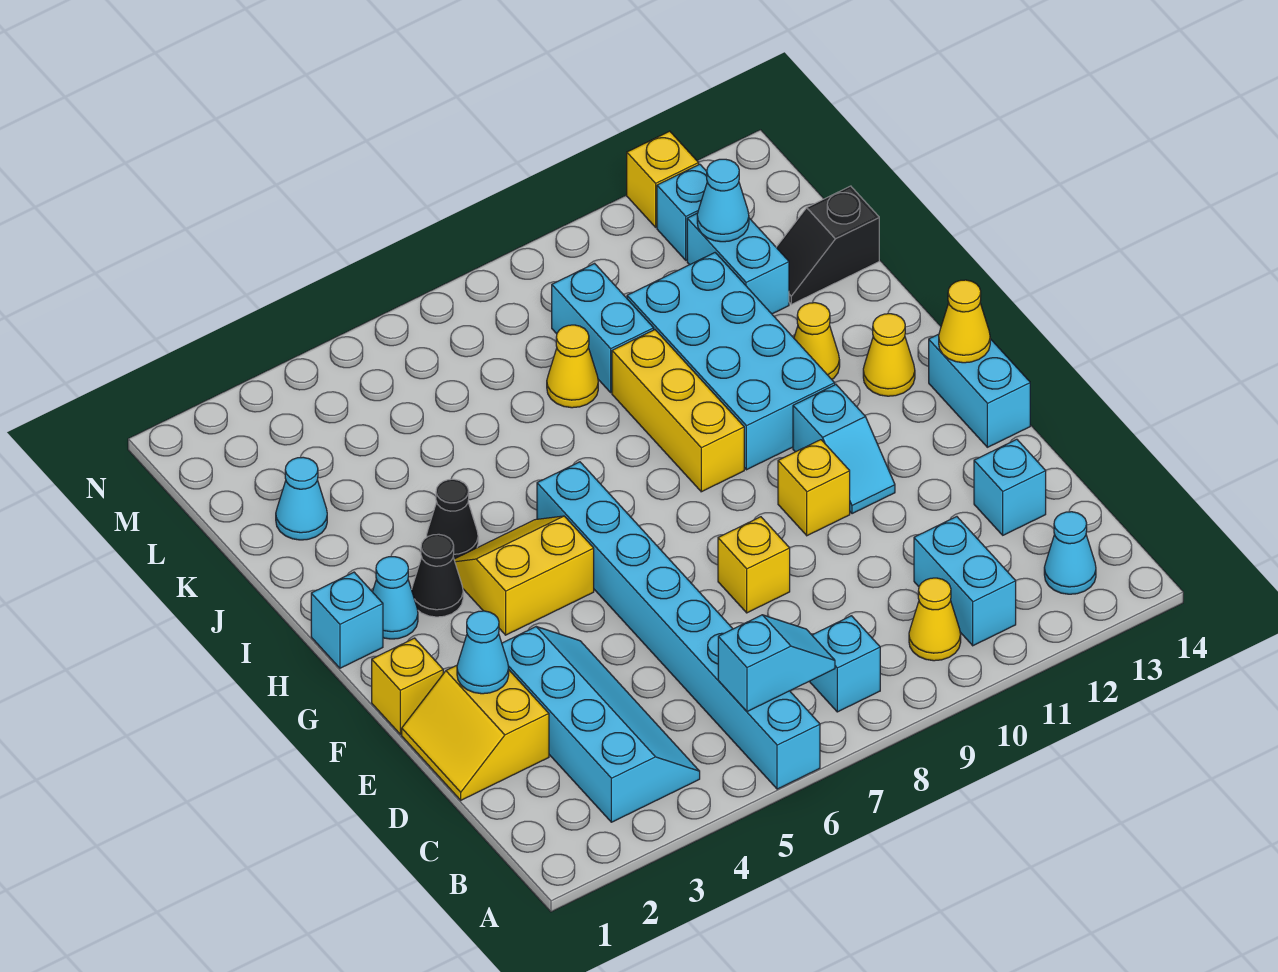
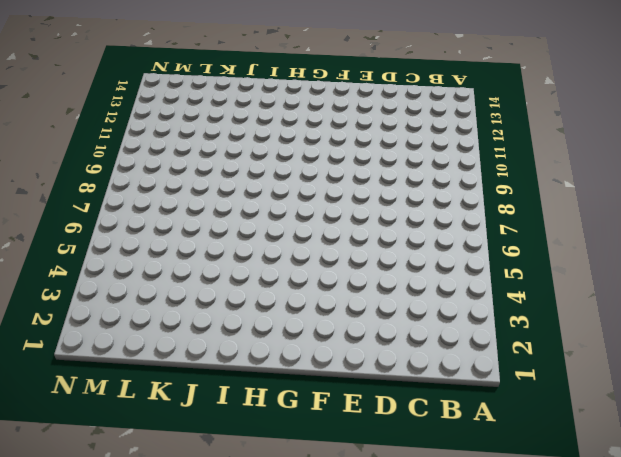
none -> cyan 1x8 brick [537,462,820,789]
none -> cyan 2x4 slope [502,627,700,822]
none -> cyan 1x1 brick [809,616,880,712]
none -> yellow 1x1 cone [909,578,961,661]

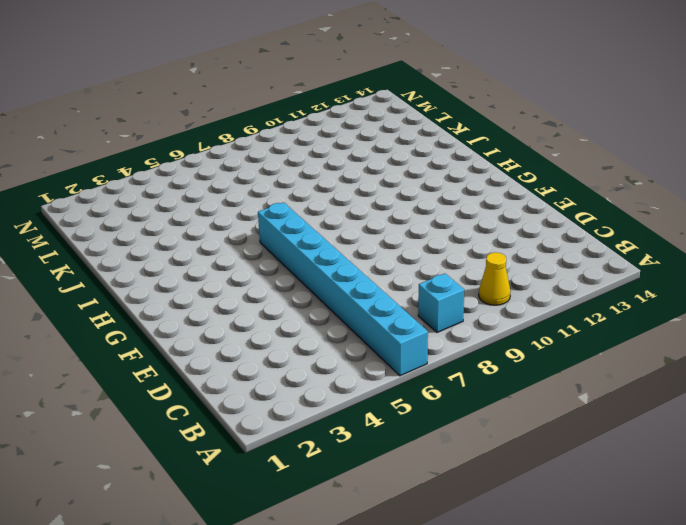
none -> cyan 2x4 slope [502,627,700,822]
none -> cyan 1x2 brick [914,517,1016,646]
none -> cyan 1x1 cone [1044,512,1096,594]
none -> yellow 2x2 slope [402,665,549,800]

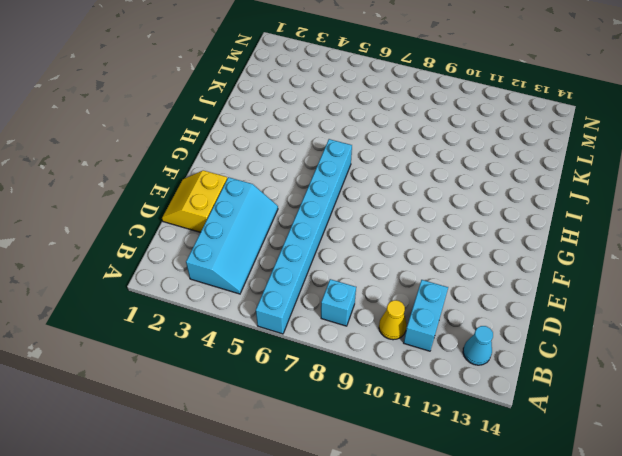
none -> cyan 1x1 brick [974,439,1046,535]
none -> yellow 1x1 brick [718,517,790,613]
none -> yellow 1x1 brick [372,638,443,734]
none -> yellow 1x1 brick [778,440,850,536]

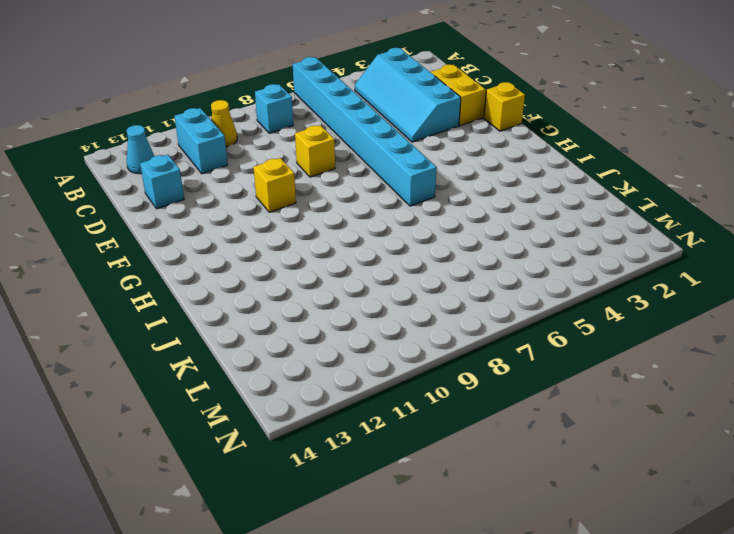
none -> cyan 1x2 slope [793,385,895,514]
none -> cyan 1x2 brick [929,334,1030,447]
none -> yellow 2x2 slope [454,516,594,635]
none -> cyan 1x1 brick [311,572,383,668]

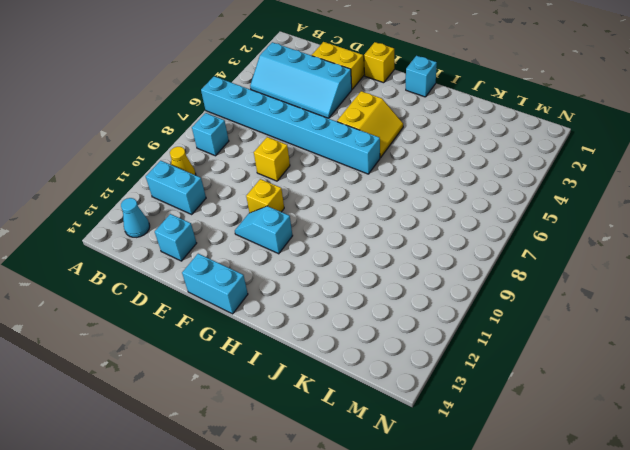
none -> cyan 1x1 cone [373,557,418,639]
none -> black 1x1 cone [412,534,463,617]
none -> yellow 1x3 brick [612,330,744,492]
none -> cyan 2x4 brick [627,253,835,470]

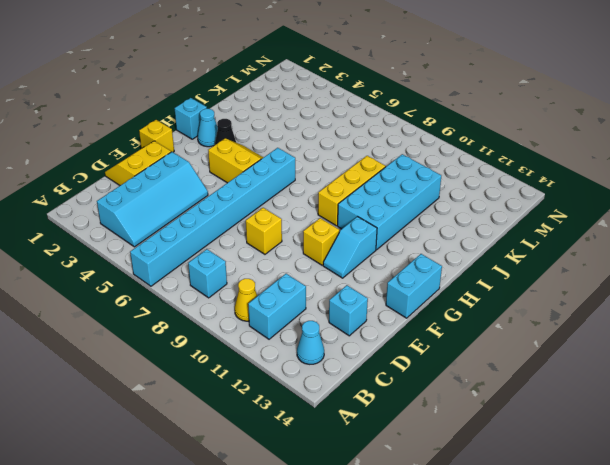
none -> yellow 1x1 cone [863,314,915,396]
none -> black 1x1 cone [427,479,478,559]
none -> yellow 1x1 cone [794,303,840,379]
none -> cyan 1x1 cone [276,457,327,540]

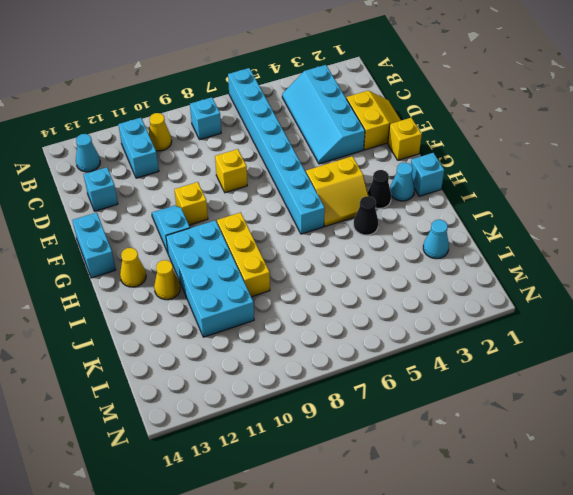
none -> yellow 1x1 cone [547,325,598,408]
none -> cyan 1x2 brick [552,264,654,392]
none -> cyan 1x2 brick [687,213,789,314]
none -> black 1x2 slope [776,186,879,304]

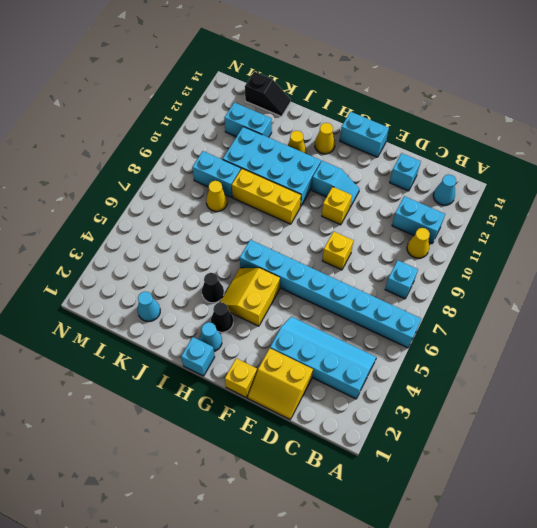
black 1x2 slope [245,72,291,116] -> black 1x2 slope turned to [776,186,879,304]
none -> cyan 1x1 brick [657,164,707,260]
none -> yellow 1x1 brick [627,131,699,227]
none -> cyan 1x2 slope [718,615,835,712]
none -> cyan 1x1 cone [457,611,509,694]

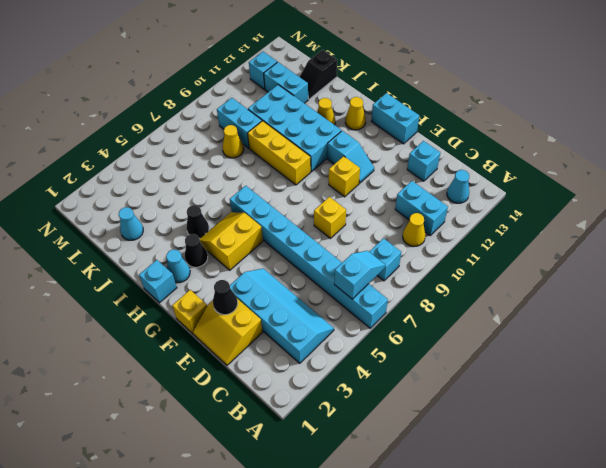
black 1x1 cone [213,280,238,315] -> cyan 1x1 cone [457,611,509,694]
none -> yellow 1x1 brick [627,131,699,227]
none -> yellow 1x1 cone [939,280,990,363]
none -> cyan 1x1 cone [697,159,749,242]

